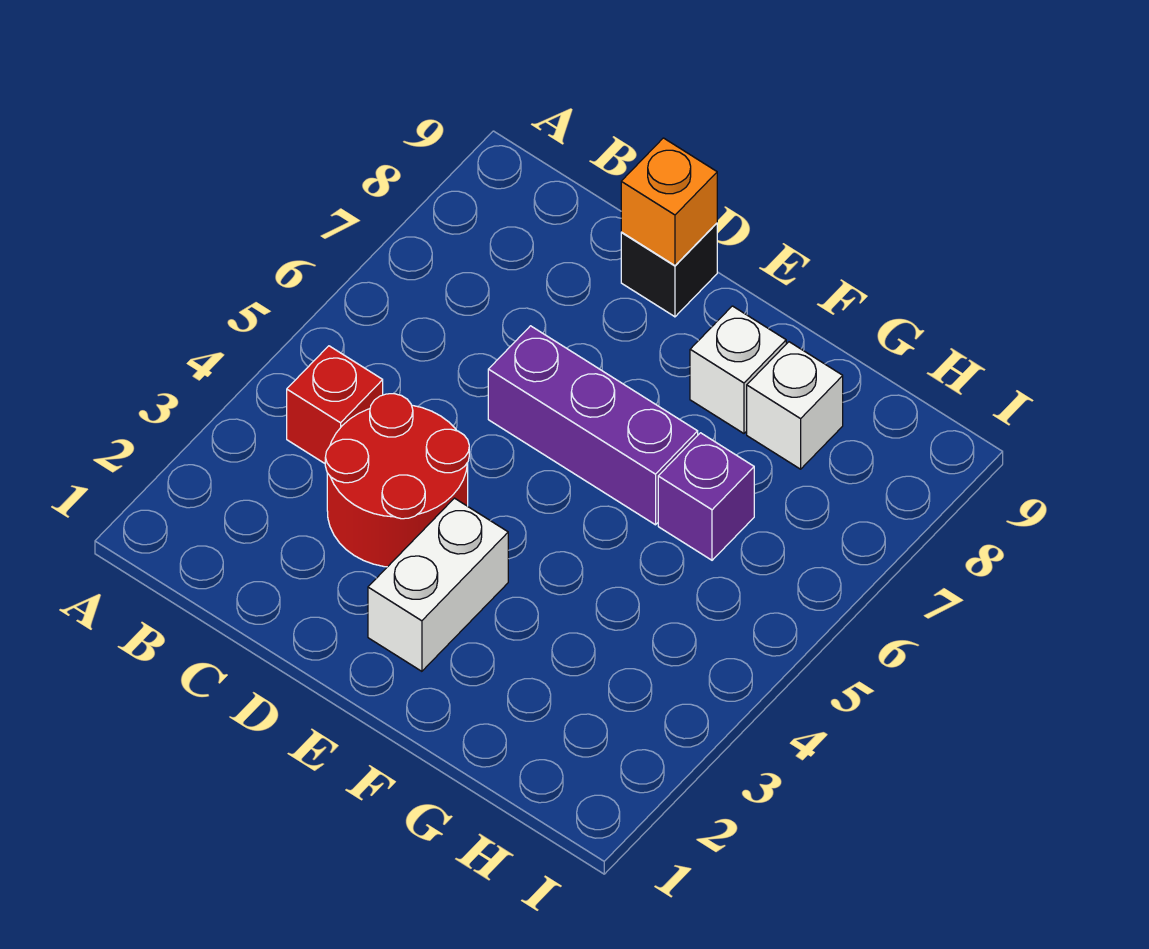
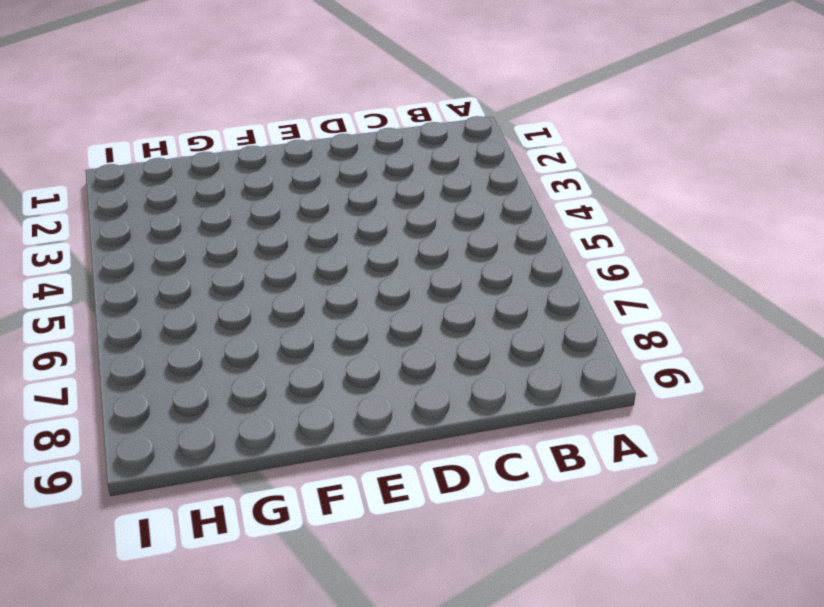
none -> red 1x1 brick [287,346,383,463]
none -> red 2x2 round brick [325,394,469,567]

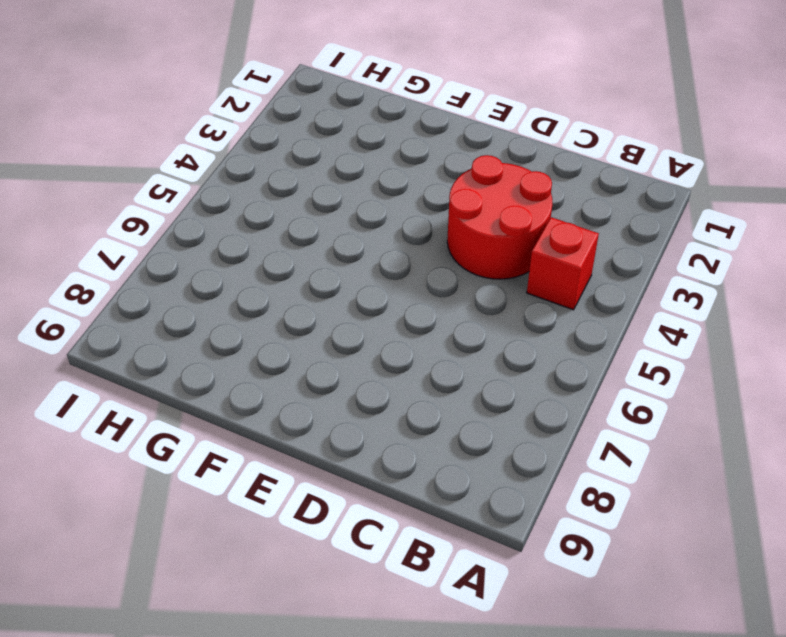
none -> purple 1x3 brick [488,326,698,525]
none -> black 1x1 brick [621,223,717,317]

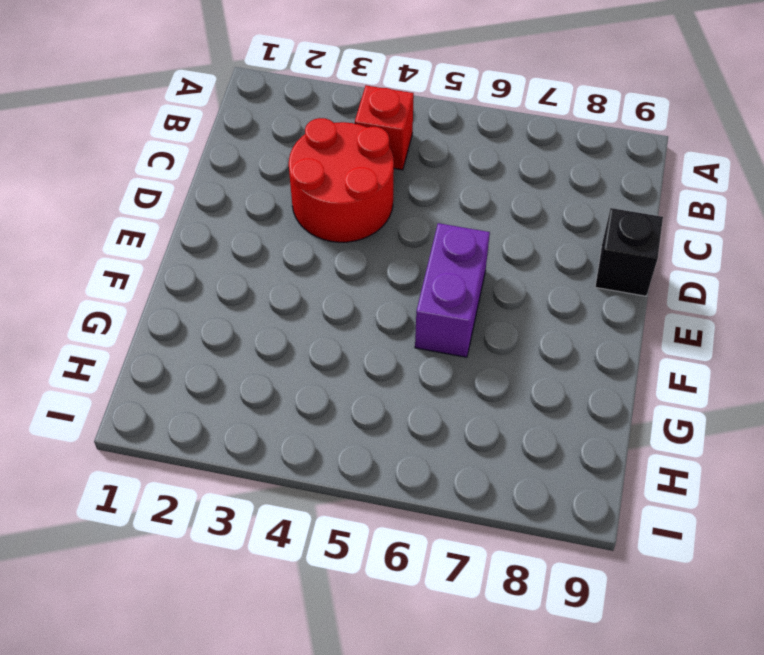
purple 1x2 brick [415,223,490,357] -> purple 1x3 brick [488,326,698,525]
none -> white 1x2 brick [368,498,508,671]
none -> white 1x1 brick [690,306,786,433]

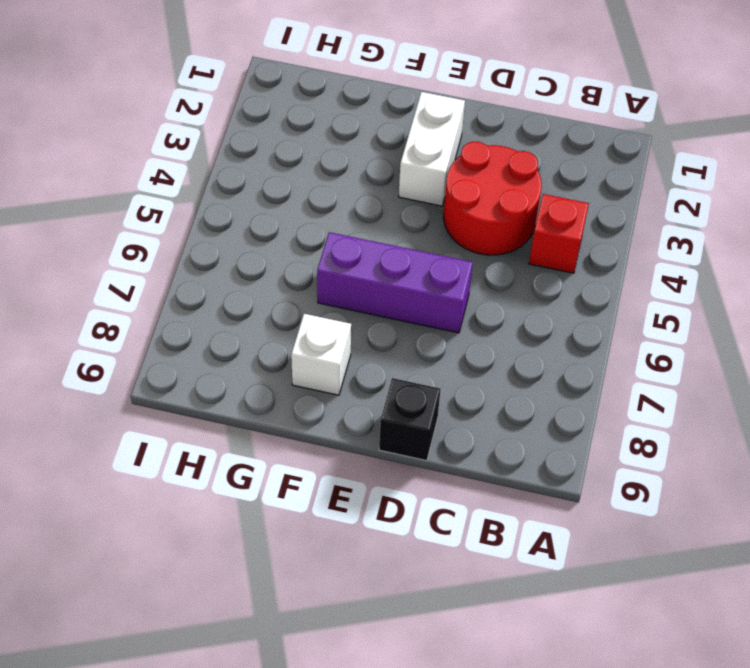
none -> purple 1x1 brick [658,433,754,560]
none -> white 1x1 brick [747,342,843,469]

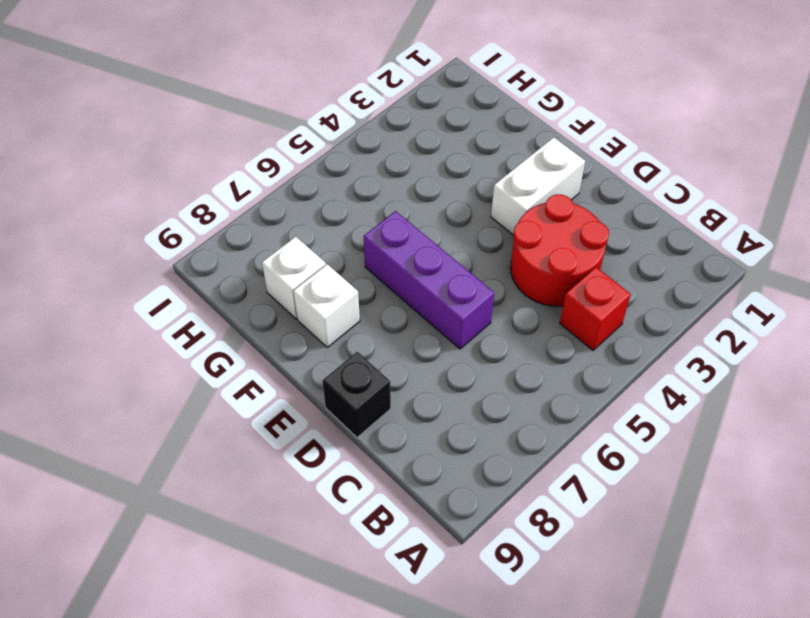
none -> purple 1x1 brick [658,433,754,560]
none -> orange 1x1 brick [621,138,717,265]

